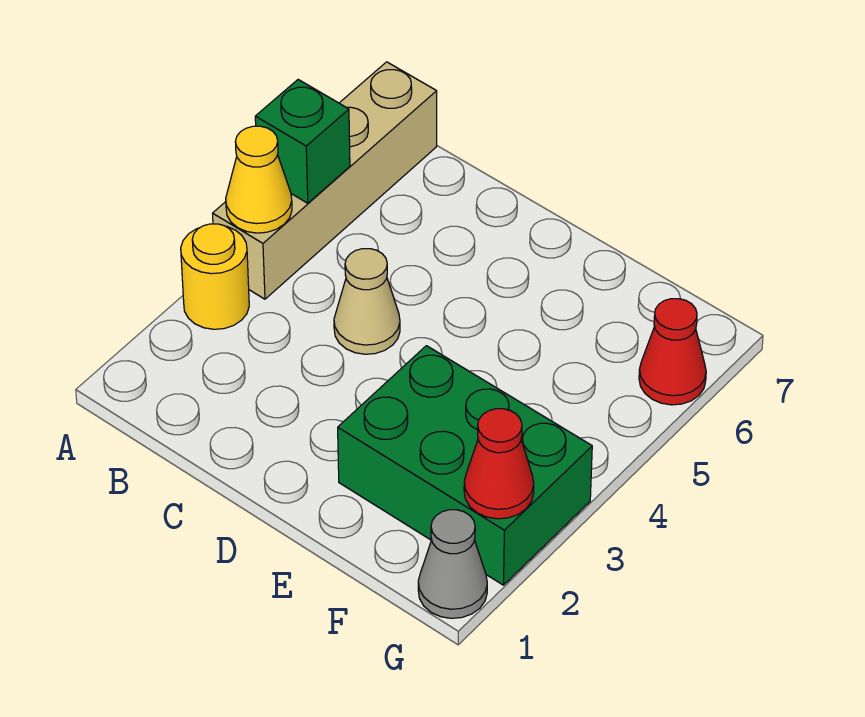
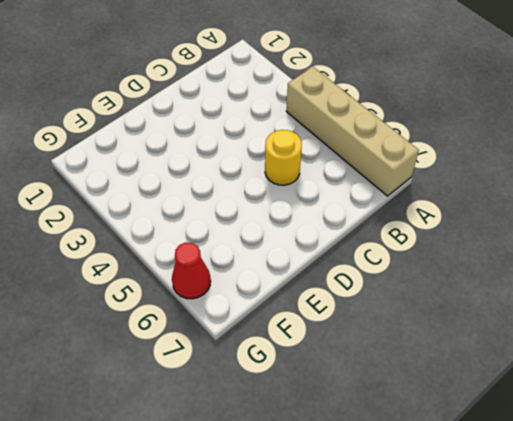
yellow 1x1 round brick [265,130,302,185] -> yellow 1x1 round brick moved to [181,224,249,329]
none -> tan 1x1 cone [334,249,400,354]
none -> green 2x3 brick [338,346,592,585]

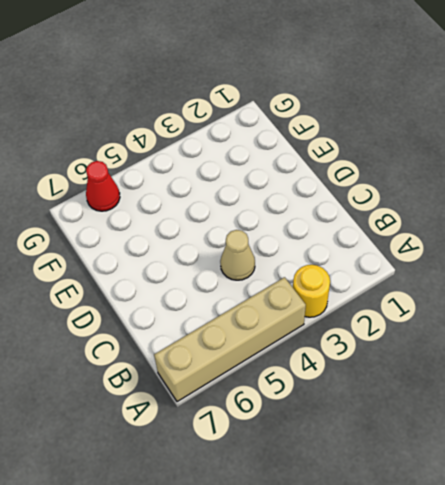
none -> green 2x3 brick [338,346,592,585]
none -> grey 1x1 cone [418,510,487,618]

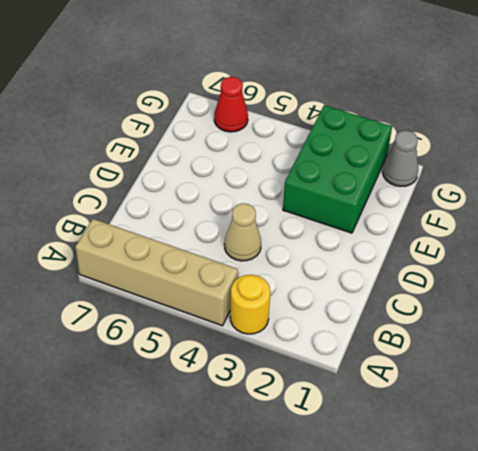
none -> yellow 1x1 cone [226,126,292,233]
none -> green 1x1 brick [255,80,350,203]

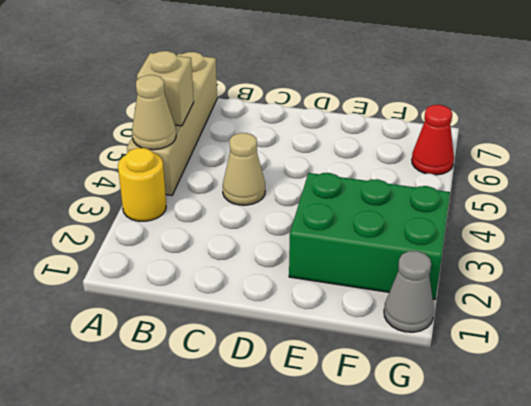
tan 1x1 cone [132,75,176,150] -> yellow 1x1 cone [226,126,292,233]
tan 1x1 brick [137,51,194,126] -> green 1x1 brick [255,80,350,203]
none -> red 1x1 cone [464,409,534,519]

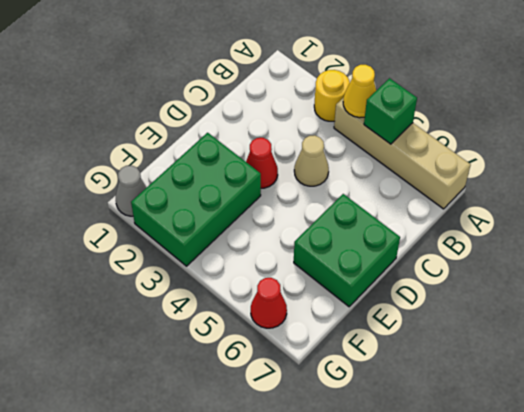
red 1x1 cone [246,138,278,188] -> red 1x1 cone moved to [464,409,534,519]
green 2x2 brick [294,194,400,307] -> none

